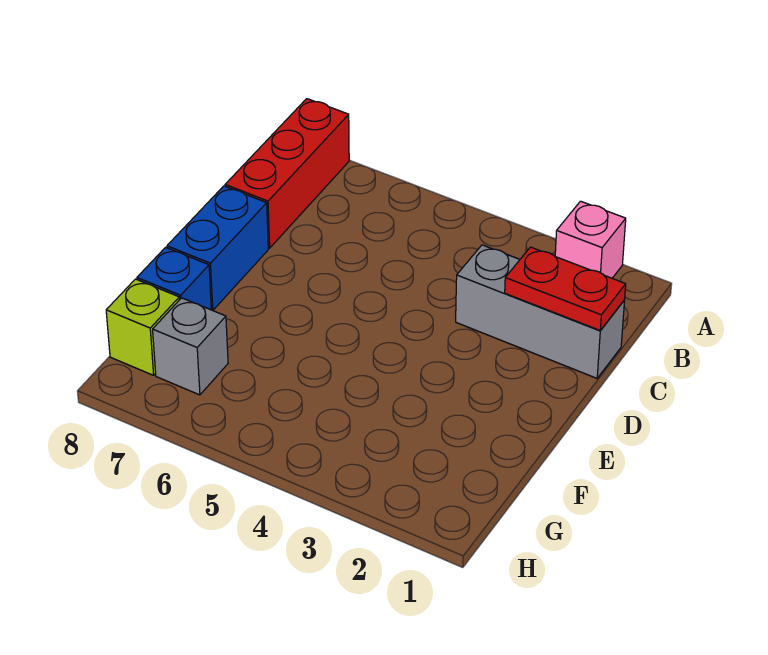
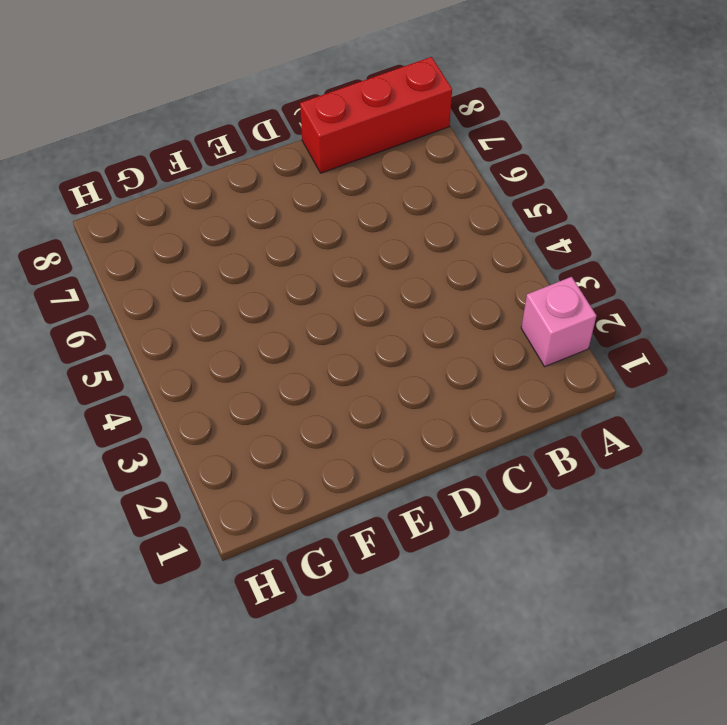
none -> grey 1x3 brick [456,245,625,378]
none -> blue 1x2 brick [167,186,268,311]

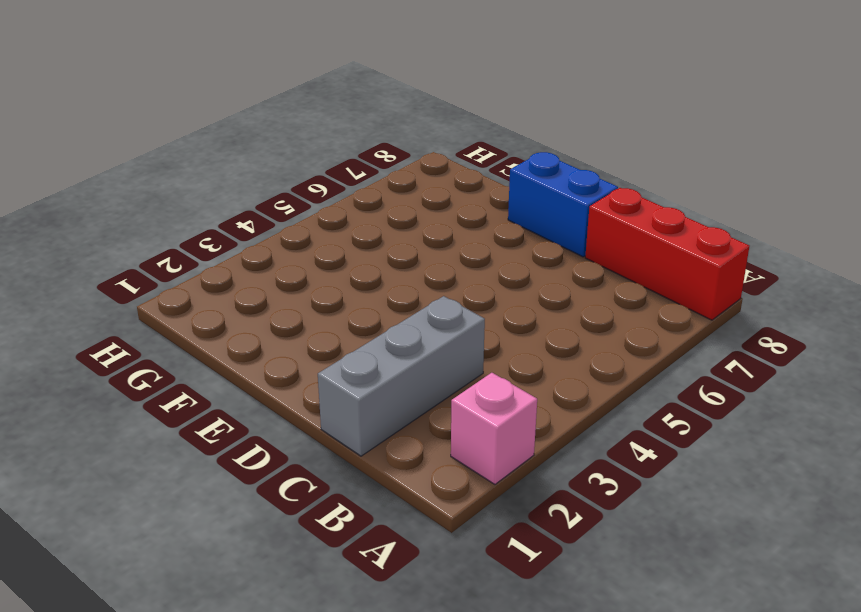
none -> blue 1x1 brick [137,247,211,310]
none -> grey 1x1 brick [153,298,228,395]

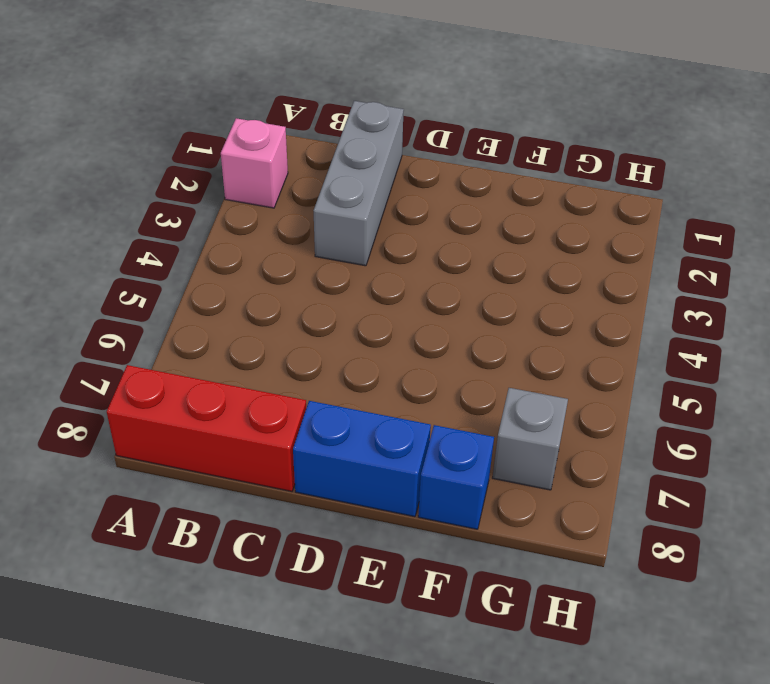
none -> lime 1x1 brick [106,279,179,375]
none -> red 1x2 plate [505,247,626,330]

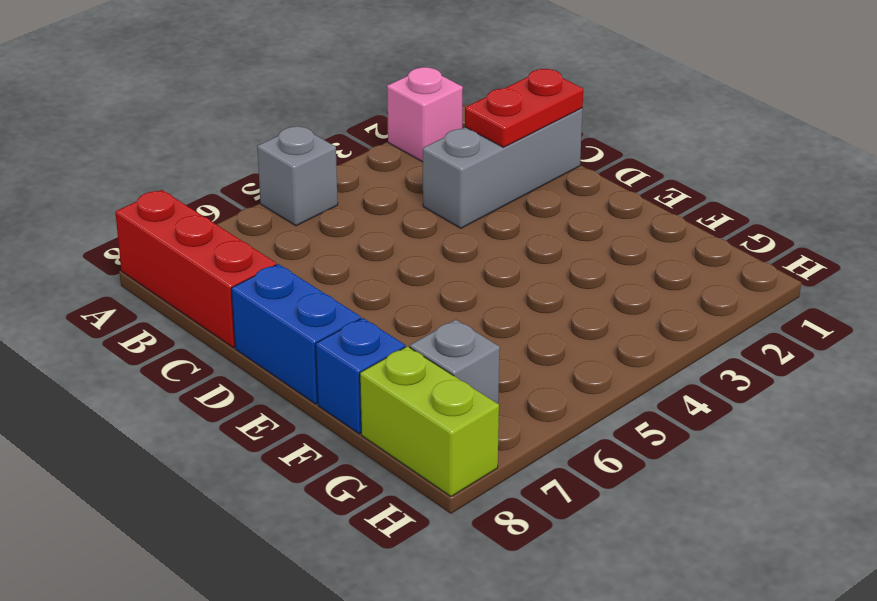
grey 1x1 brick [257,126,338,226] -> none
lime 1x2 brick [360,346,499,497] -> lime 1x1 brick [106,279,179,375]

